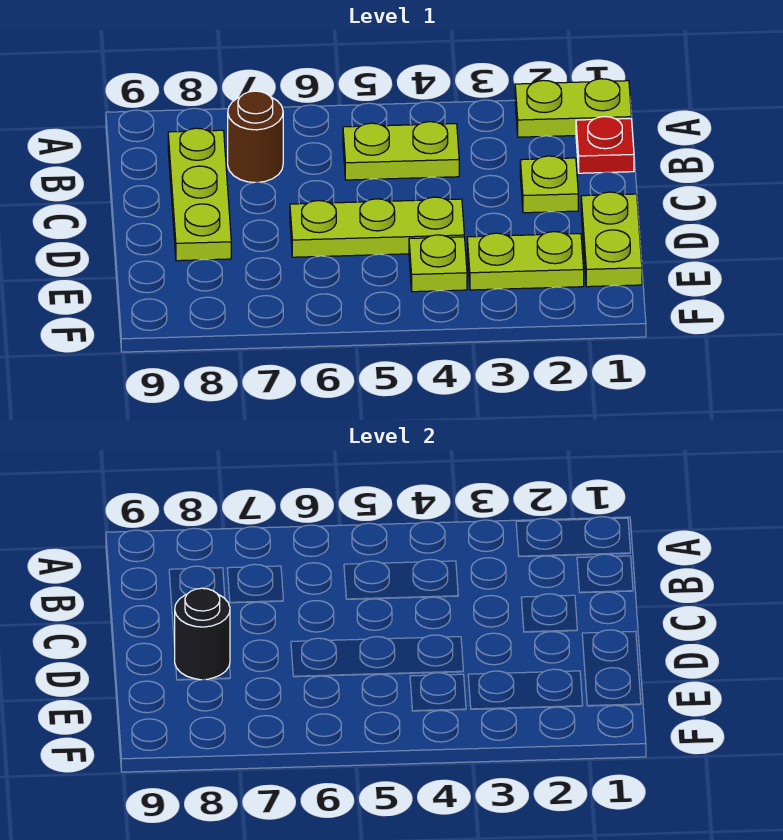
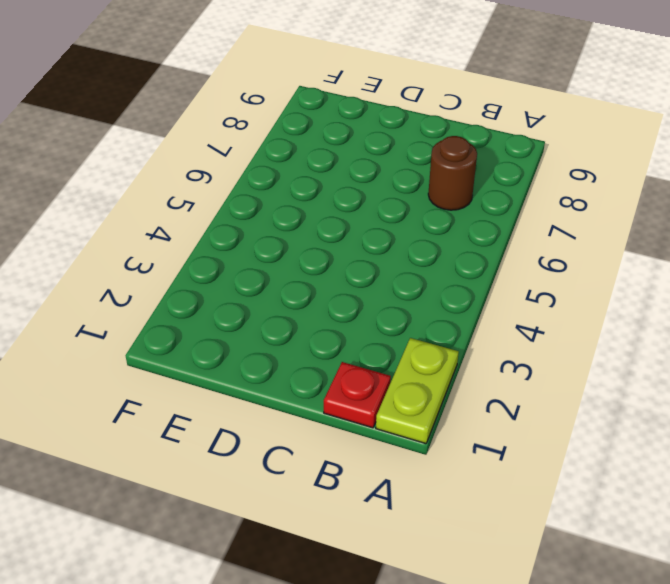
none -> lime 1x2 plate [343,122,459,180]
none -> lime 1x3 plate [168,128,231,261]

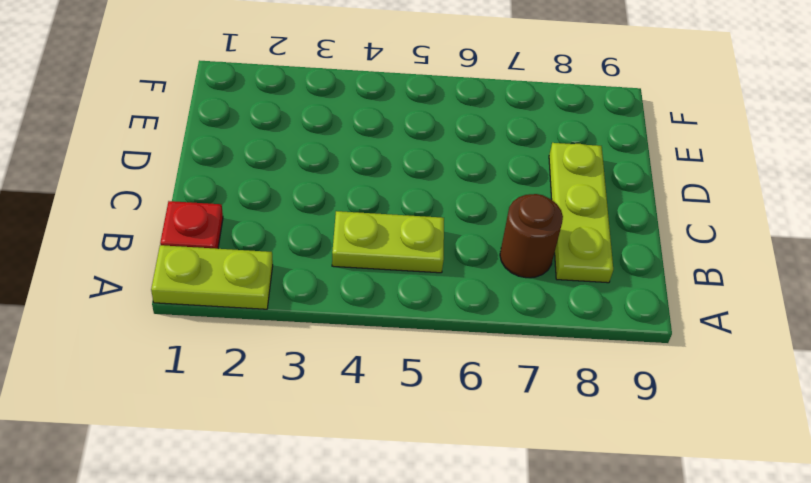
none -> lime 1x1 plate [520,156,578,213]
none -> lime 1x2 plate [581,192,642,287]

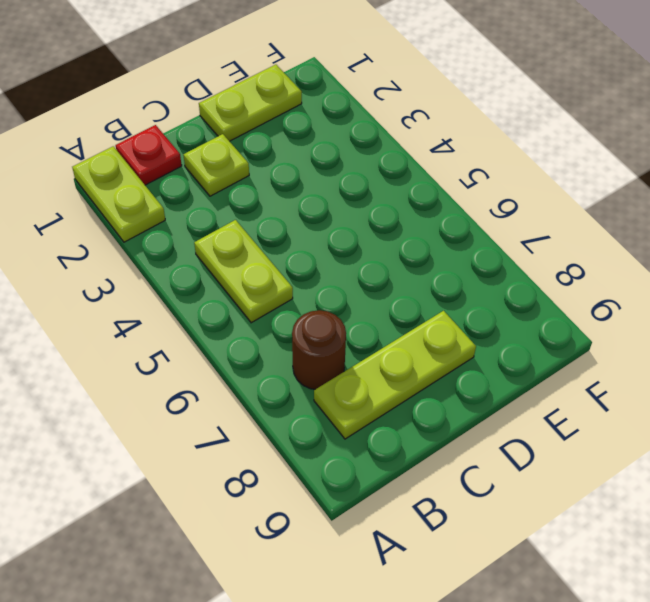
none -> lime 1x3 plate [290,197,464,257]
none -> lime 1x2 plate [467,232,584,290]

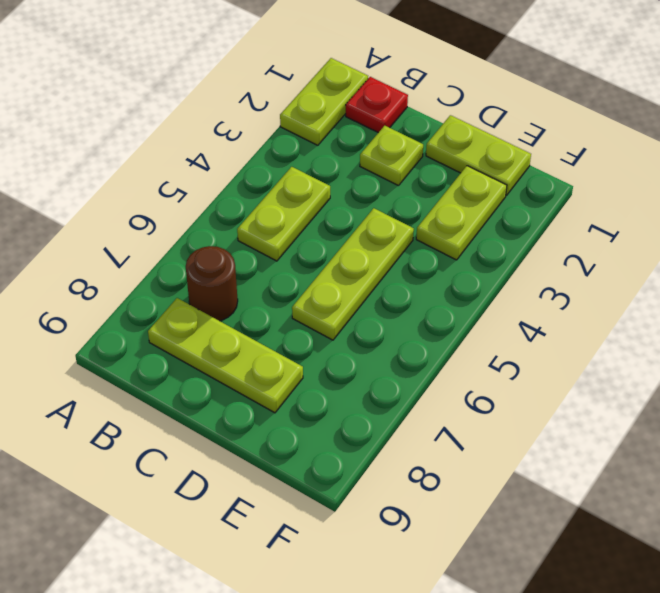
none -> lime 1x1 plate [409,235,467,292]
none -> black 1x1 round brick [174,588,230,680]

